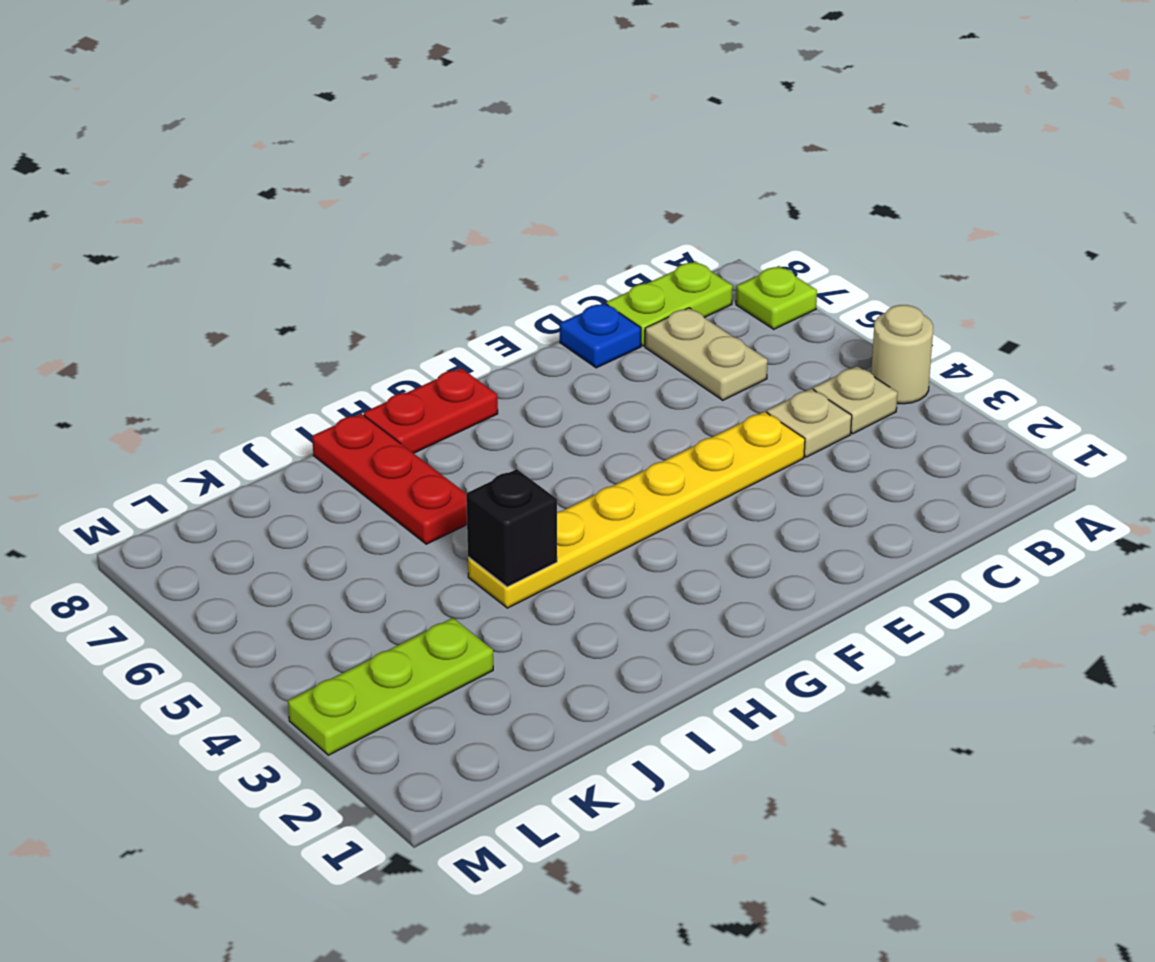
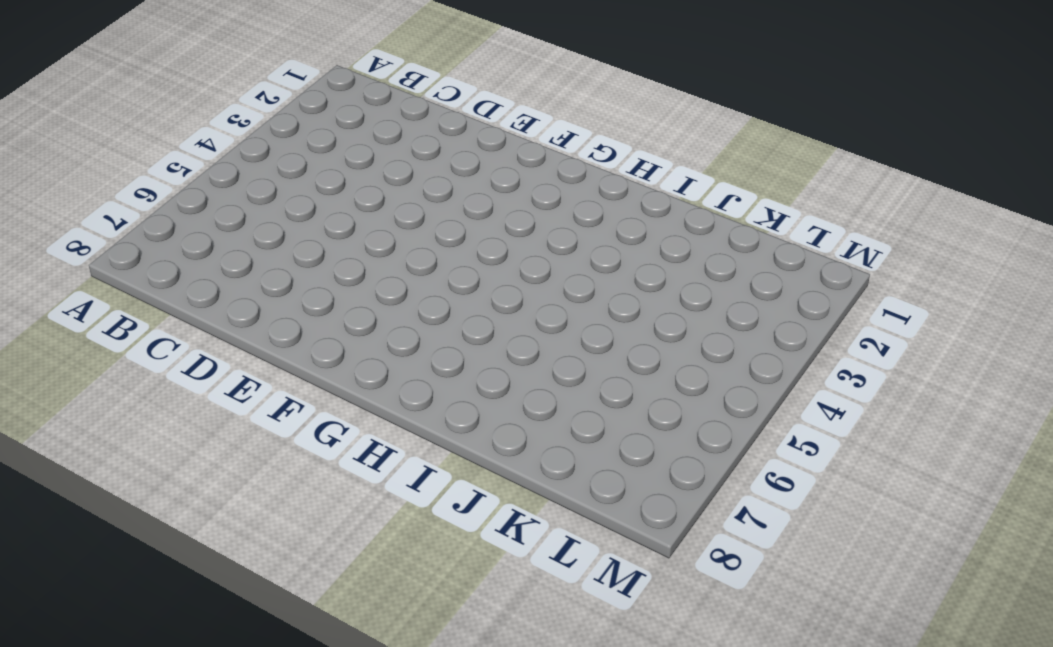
none -> tan 1x1 round brick [871,305,933,404]
none -> lime 1x1 plate [736,266,817,329]
none -> tan 1x1 plate [813,366,898,434]

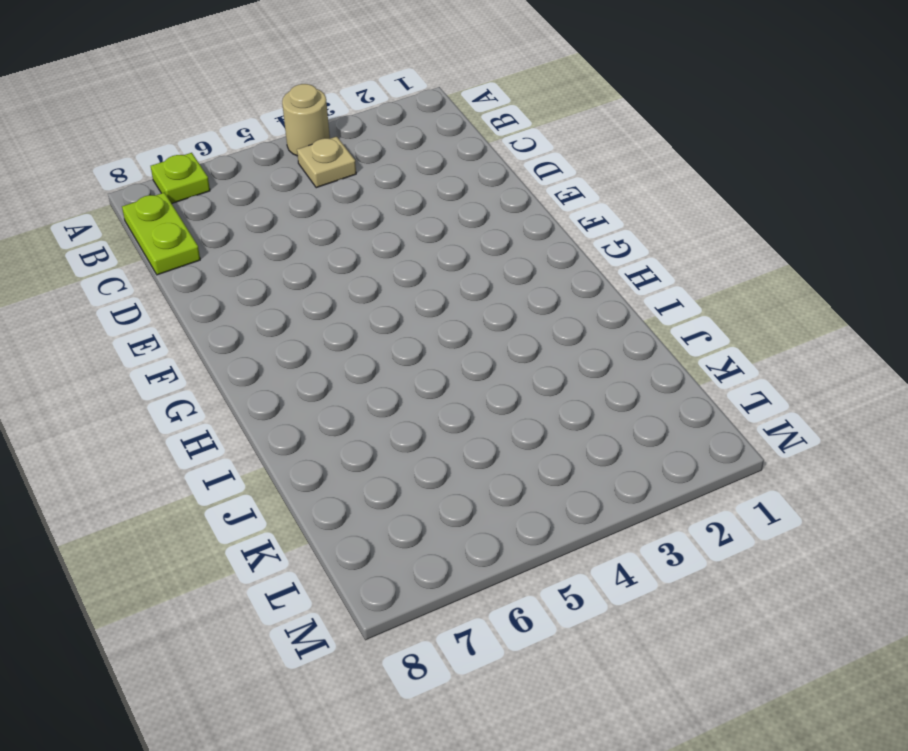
none -> tan 1x1 plate [767,389,852,457]
none -> tan 1x2 plate [645,308,768,400]
none -> yellow 1x6 plate [468,411,805,608]

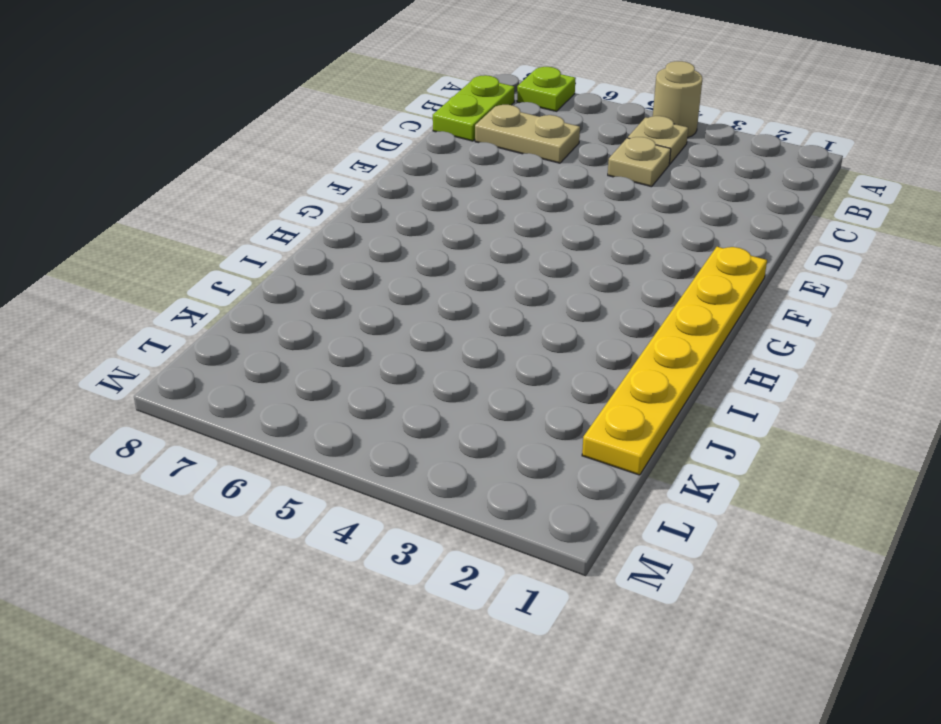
yellow 1x6 plate [582,247,767,475] -> yellow 1x6 plate moved to [468,411,805,608]
none -> blue 1x1 plate [560,303,641,368]
none -> red 1x2 plate [364,368,498,453]
none -> red 1x3 plate [312,414,467,544]

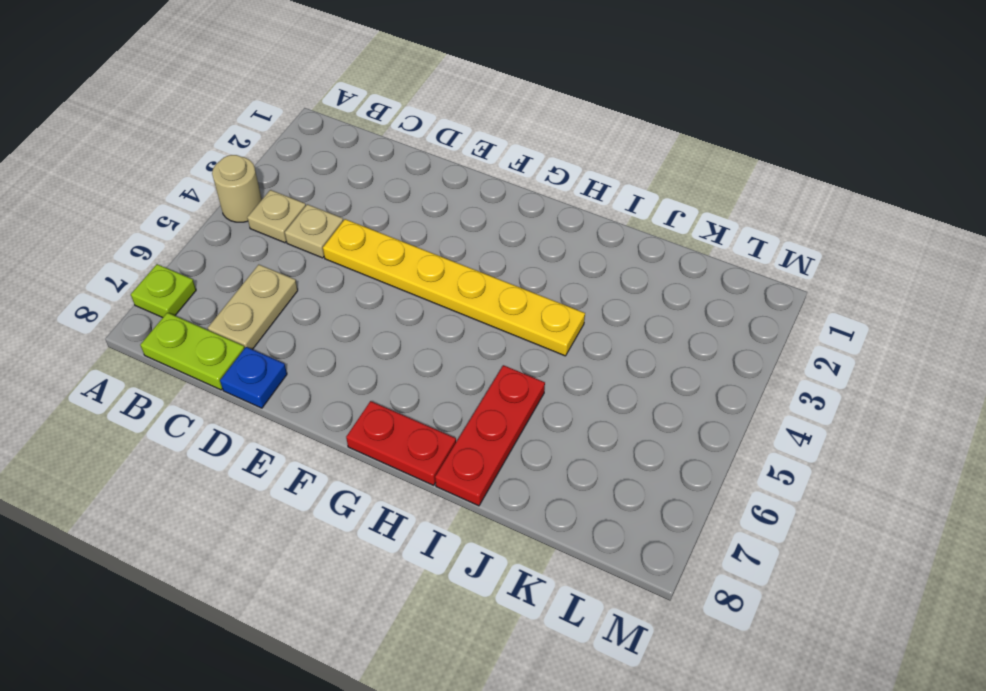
none -> lime 1x3 plate [288,618,493,755]
none -> black 1x1 brick [466,469,557,587]

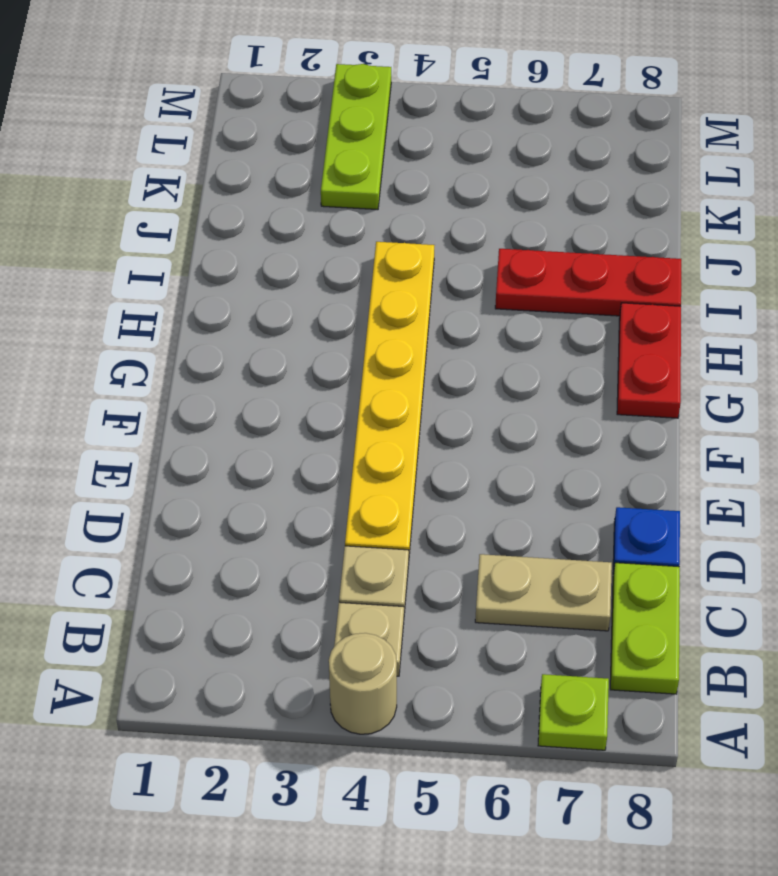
none -> black 1x1 brick [466,469,557,587]

